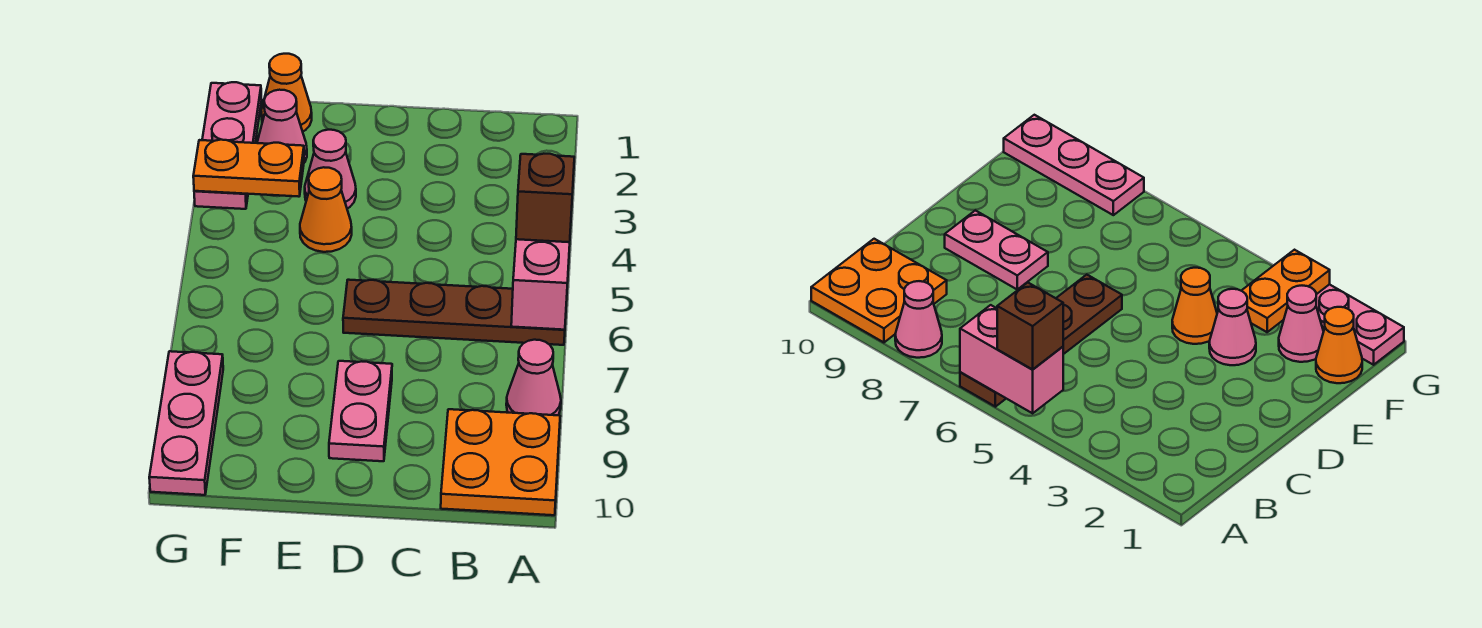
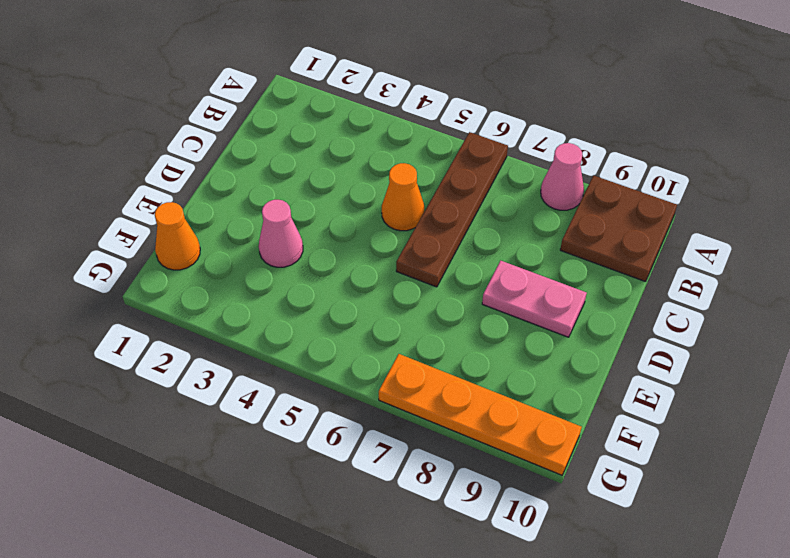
brown 2x2 plate [560,176,677,282] -> orange 2x2 plate [441,409,560,515]
orange 1x1 cone [382,163,424,231] -> orange 1x1 cone moved to [300,167,352,252]
orange 1x4 plate [379,354,581,475] -> pink 1x3 plate [149,351,223,495]
none -> pink 1x1 cone [257,90,307,163]
none -> pink 1x3 plate [194,82,262,209]
none -> pink 1x2 brick [511,239,570,330]

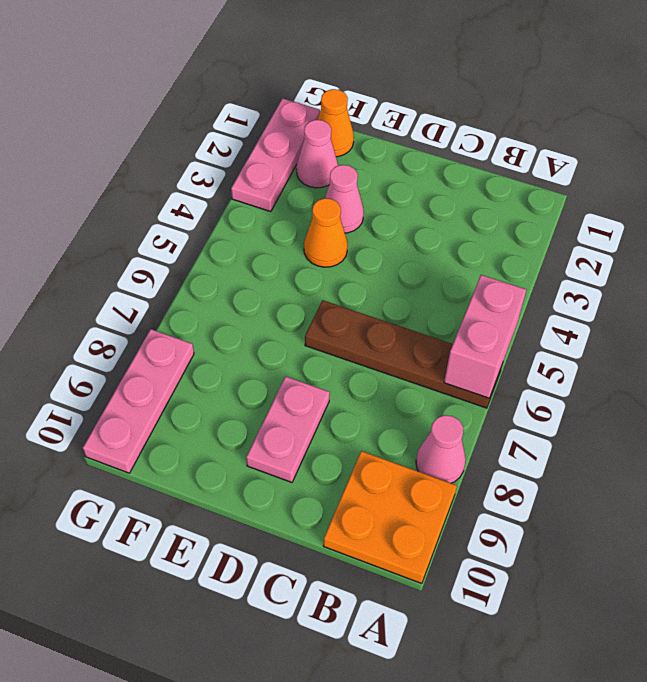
none -> orange 1x2 plate [193,140,304,197]
none -> brown 1x1 brick [516,154,574,242]

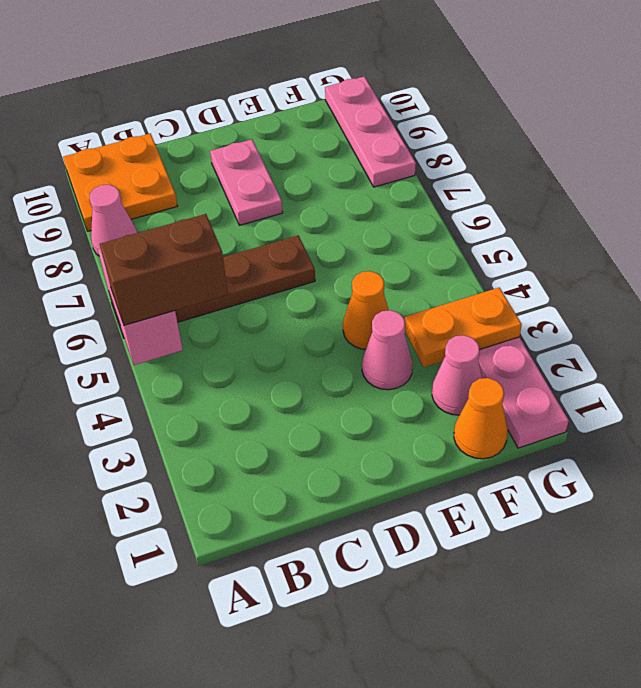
brown 1x2 brick [100,214,228,325] -> brown 1x1 brick [516,154,574,242]

